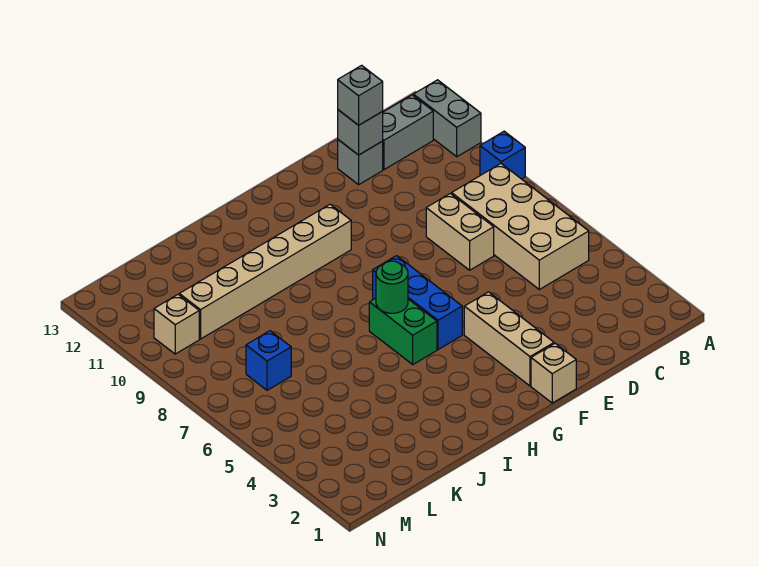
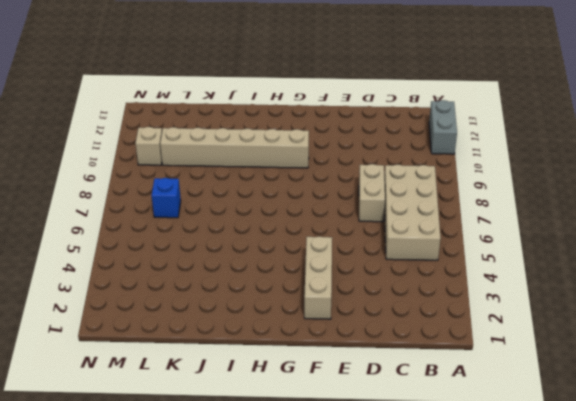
none -> blue 1x1 brick [480,131,525,179]
none -> grey 1x2 brick [383,95,433,170]
none -> grey 1x1 brick [338,140,383,185]

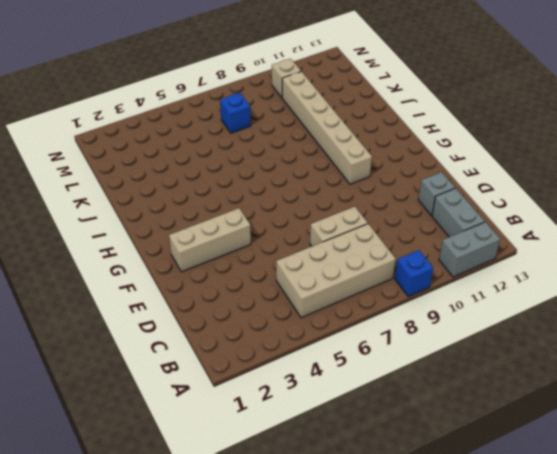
none -> tan 1x1 brick [531,343,576,403]
none -> blue 1x3 brick [373,256,462,350]
none -> green 1x2 brick [369,298,437,364]

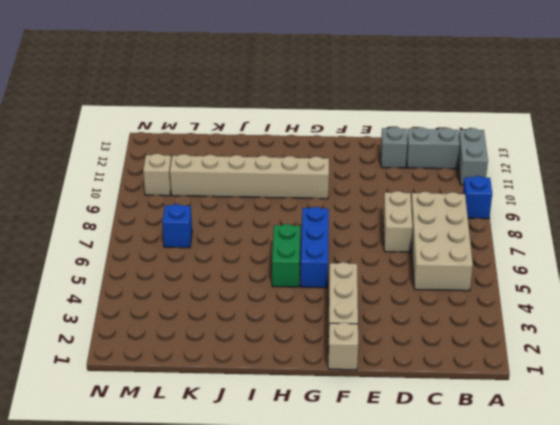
none -> grey 1x1 brick [338,110,383,155]
none -> green 1x1 round brick [376,261,408,313]
none -> grey 1x1 brick [338,65,383,125]

